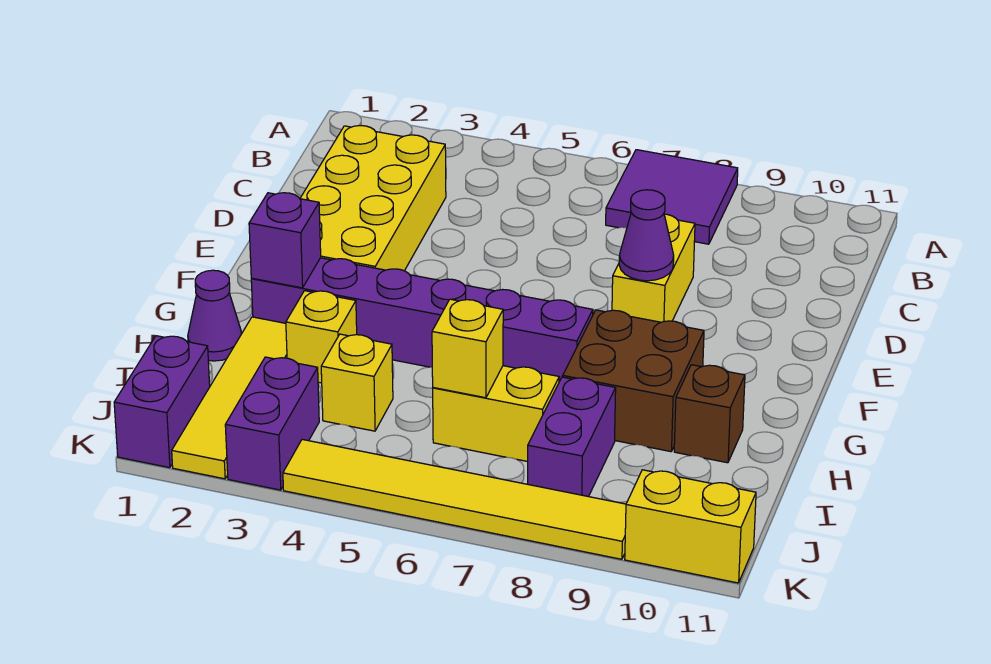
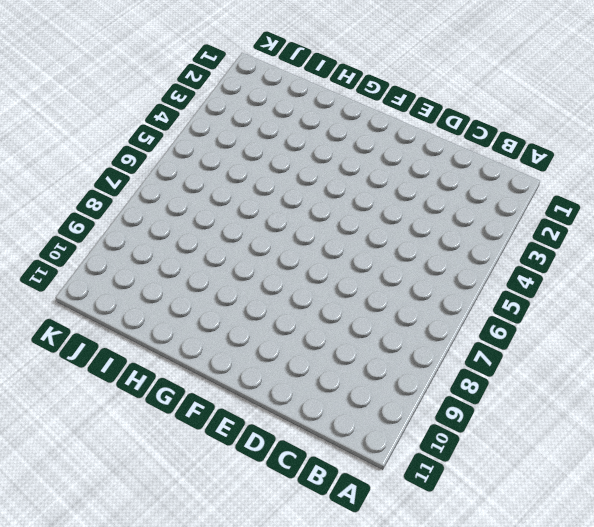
none -> purple 2x2 tile [606,150,738,244]
none -> yellow 2x4 brick [300,126,446,271]
none -> yellow 1x2 brick [612,214,695,322]

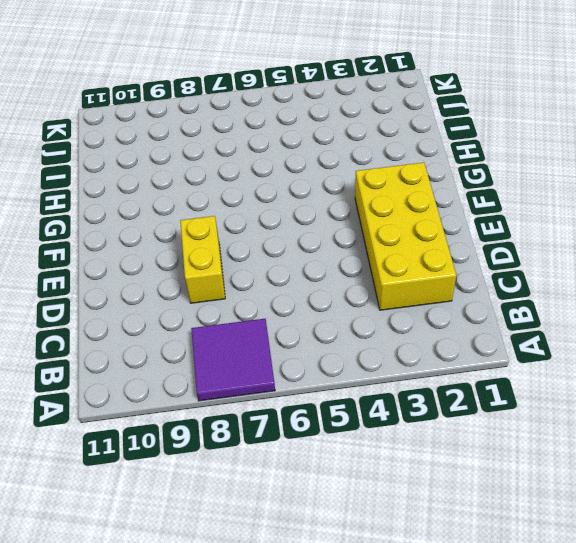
none -> purple 1x6 brick [251,258,593,382]
none -> brown 2x2 brick [563,310,704,452]
none -> purple 1x1 cone [188,270,242,361]

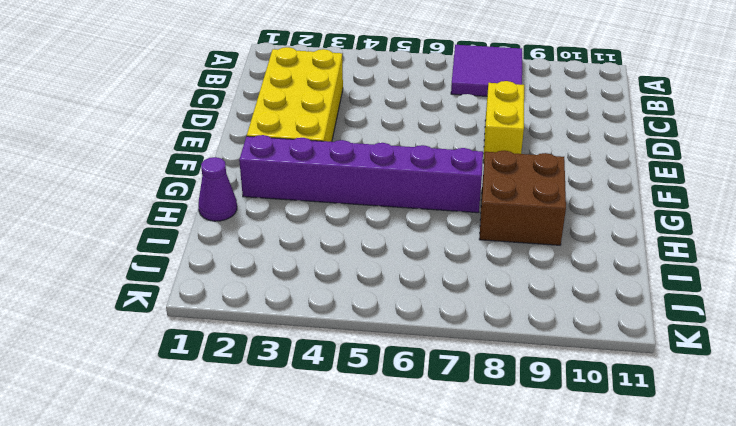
none -> yellow 1x4 tile [172,317,287,479]
none -> yellow 1x1 brick [286,291,357,383]
none -> brown 1x1 brick [674,365,745,463]

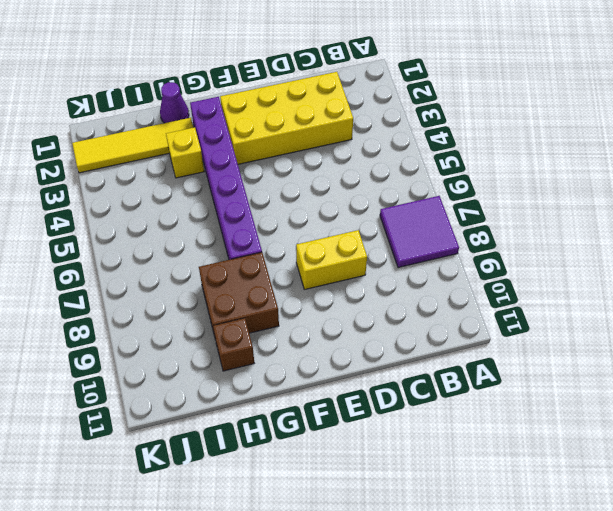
none -> yellow 1x1 brick [321,334,393,431]
none -> yellow 1x2 brick [433,366,559,462]
none -> purple 1x2 brick [528,377,616,497]

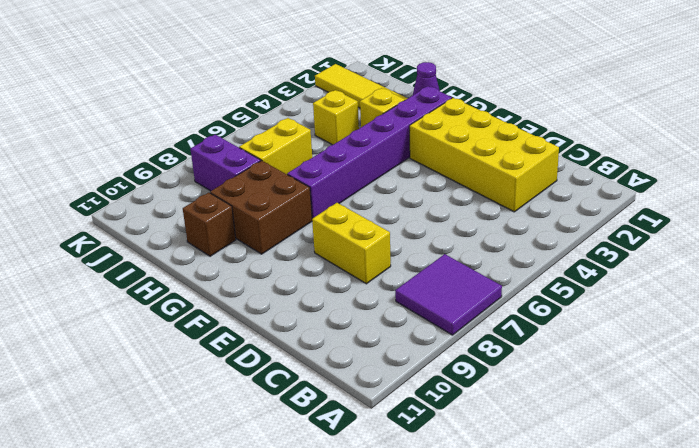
none -> purple 1x2 brick [114,336,210,468]
none -> purple 1x2 brick [225,357,319,490]
none -> yellow 1x6 tile [283,439,626,559]

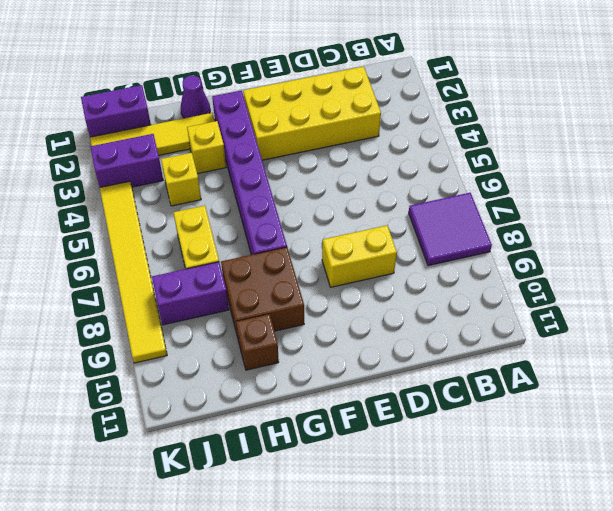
none -> yellow 1x2 brick [625,470,756,583]
none -> purple 1x1 cone [619,190,674,281]
none -> purple 1x1 brick [249,193,321,288]

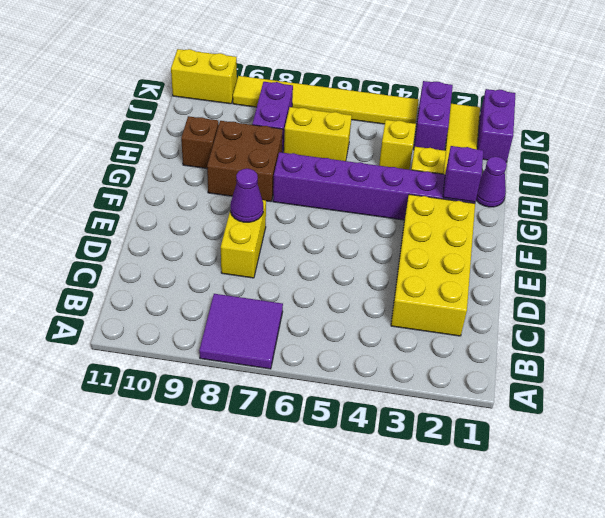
none -> yellow 1x1 brick [432,299,503,398]

